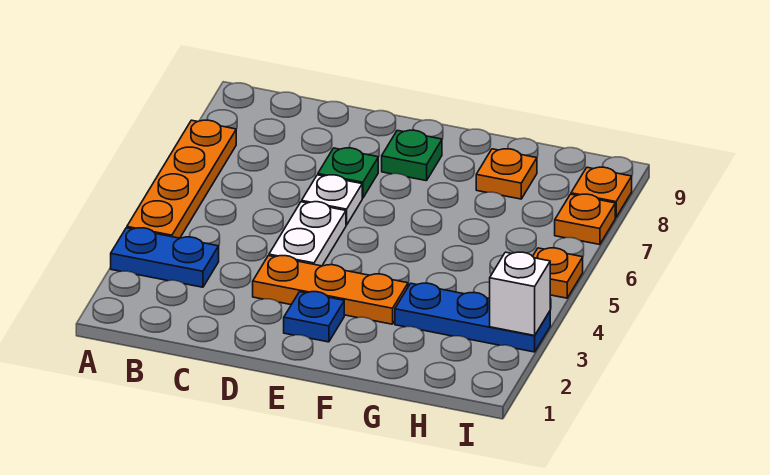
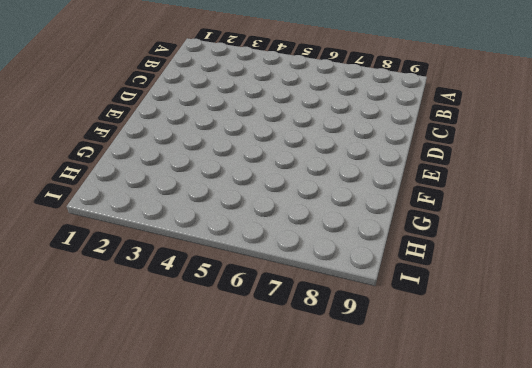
none -> blue 1x2 plate [111,228,219,287]
none -> orange 1x4 plate [127,120,236,238]
none -> orange 1x3 plate [253,256,408,324]

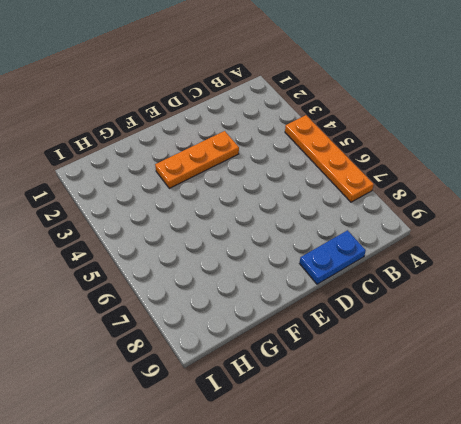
blue 1x2 plate [300,230,366,284] -> blue 1x2 plate moved to [111,228,219,287]
none -> white 1x2 plate [269,202,346,266]
none -> white 1x1 plate [302,175,362,225]
none -> green 1x1 plate [318,148,378,198]

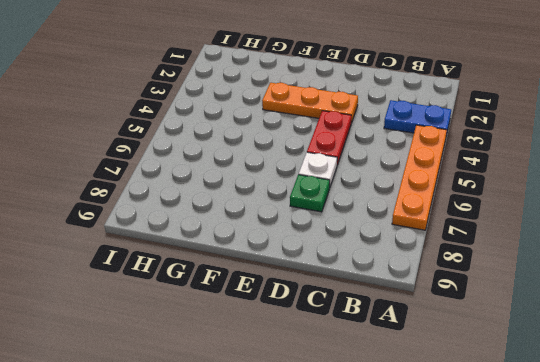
red 1x2 plate [307,111,351,165] -> white 1x2 plate [269,202,346,266]
none -> blue 1x1 plate [284,292,344,342]
none -> green 1x1 plate [382,130,442,181]
none -> blue 1x3 plate [395,283,550,352]

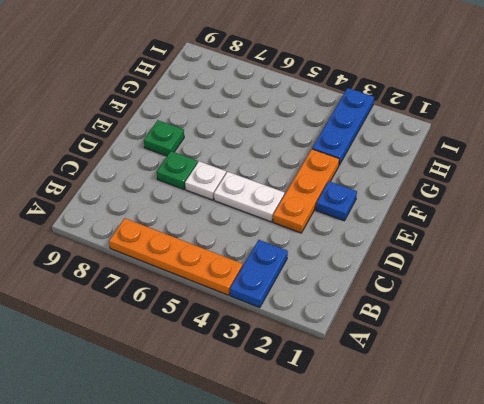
none -> orange 1x1 plate [476,149,537,199]
none -> orange 1x1 plate [533,248,583,298]
none -> orange 1x1 plate [555,194,615,245]

